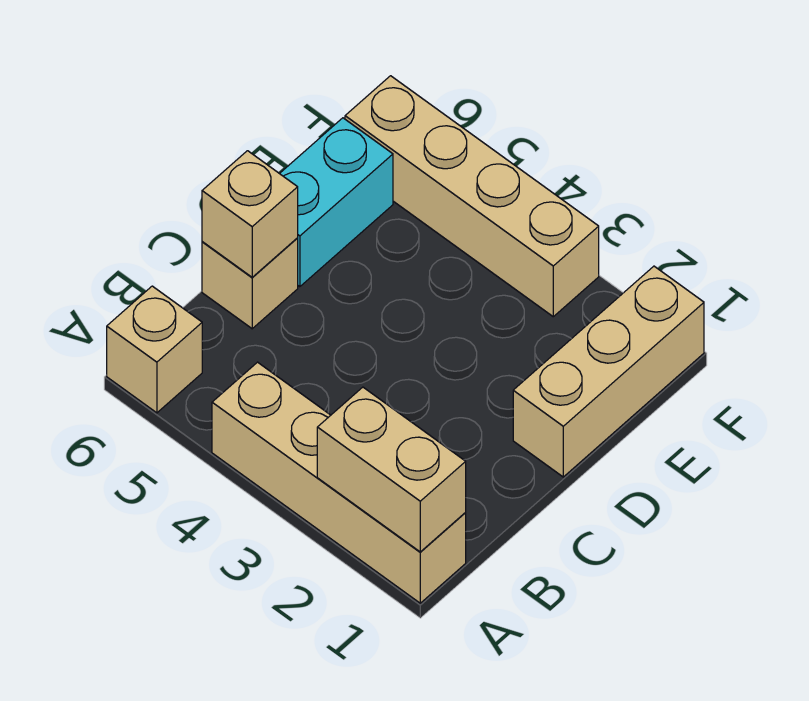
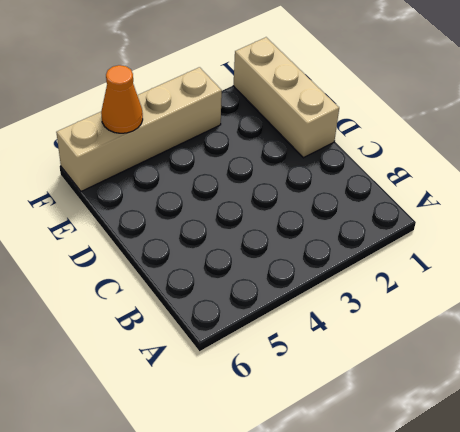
orange 1x1 cone [101,65,143,133] -> none
none -> tan 1x4 brick [212,362,466,603]
none -> tan 1x1 brick [107,286,202,413]

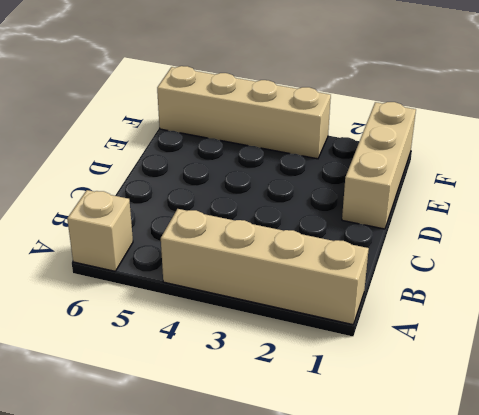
none -> tan 1x1 brick [202,238,298,329]
none -> cyan 1x2 brick [280,118,393,287]

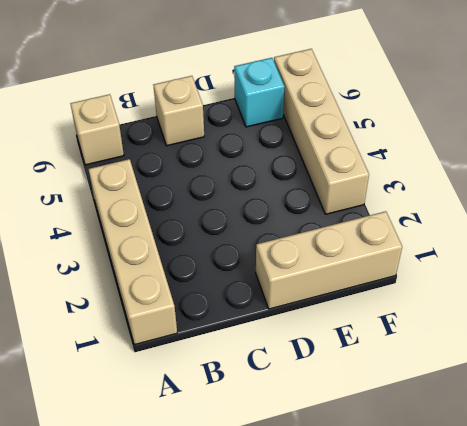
cyan 1x1 brick [234,58,285,127] -> cyan 1x2 brick [280,118,393,287]
none -> tan 1x2 brick [317,387,466,552]
none -> tan 1x1 brick [202,151,298,277]

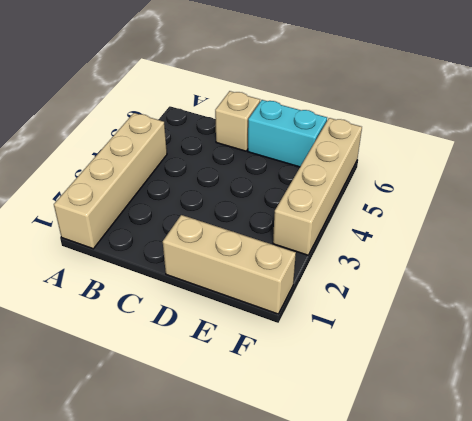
none -> tan 1x1 brick [107,286,202,413]
none -> tan 1x2 brick [317,387,466,552]

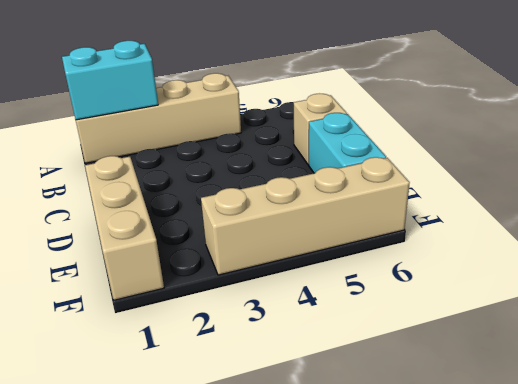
cyan 1x2 brick [62,41,158,120] -> tan 1x2 brick [317,387,466,552]
none -> tan 1x1 brick [107,286,202,413]
none -> tan 1x1 brick [202,151,298,277]

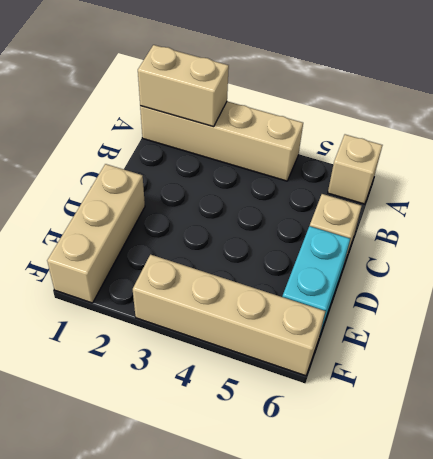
none -> tan 1x1 brick [202,151,298,277]

